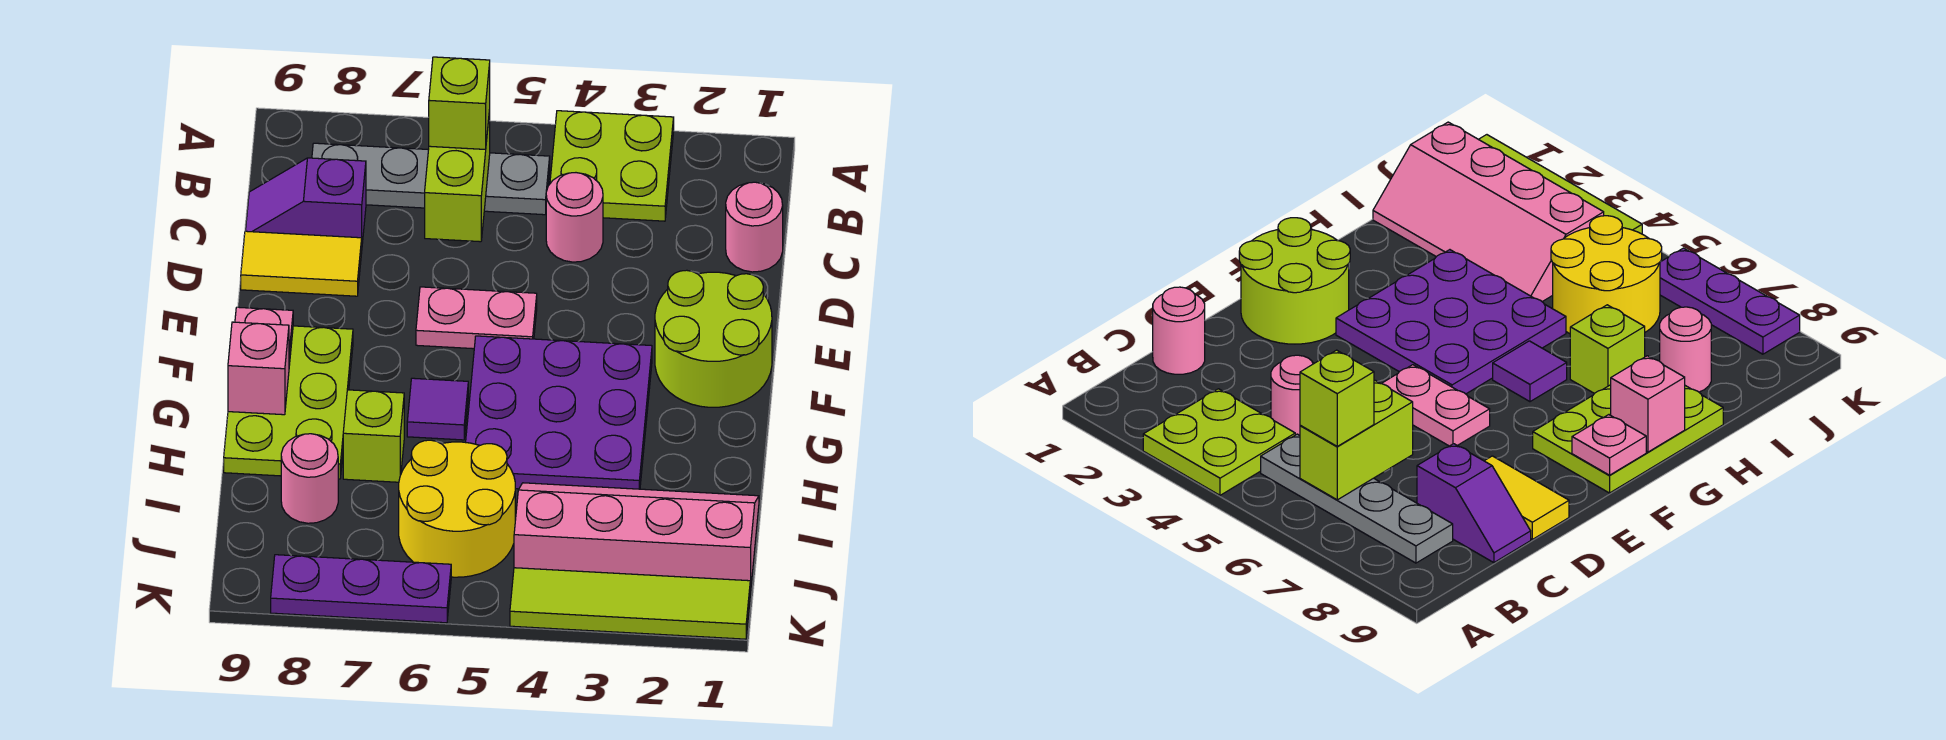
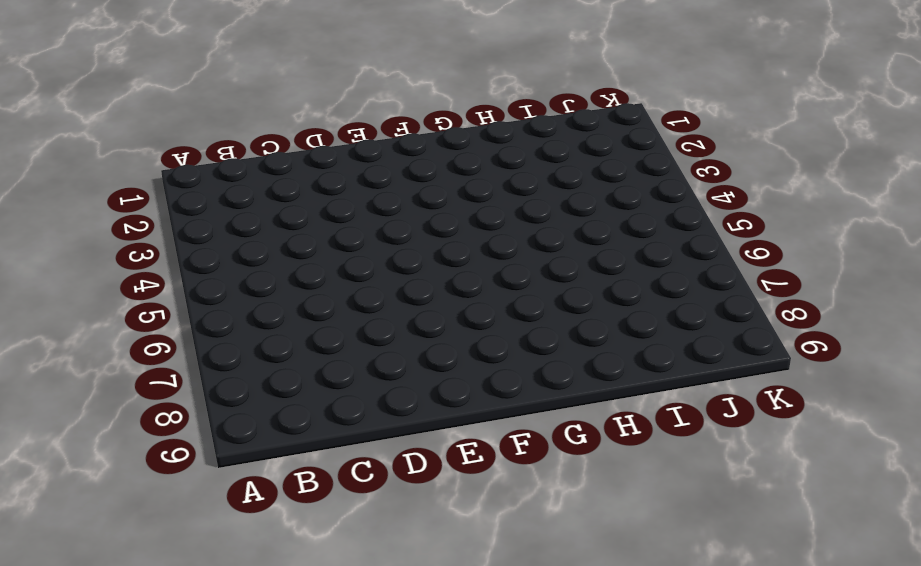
none -> lime 2x2 plate [550,111,674,221]
none -> grey 1x4 plate [312,143,550,215]
none -> pink 1x1 round brick [726,182,783,272]

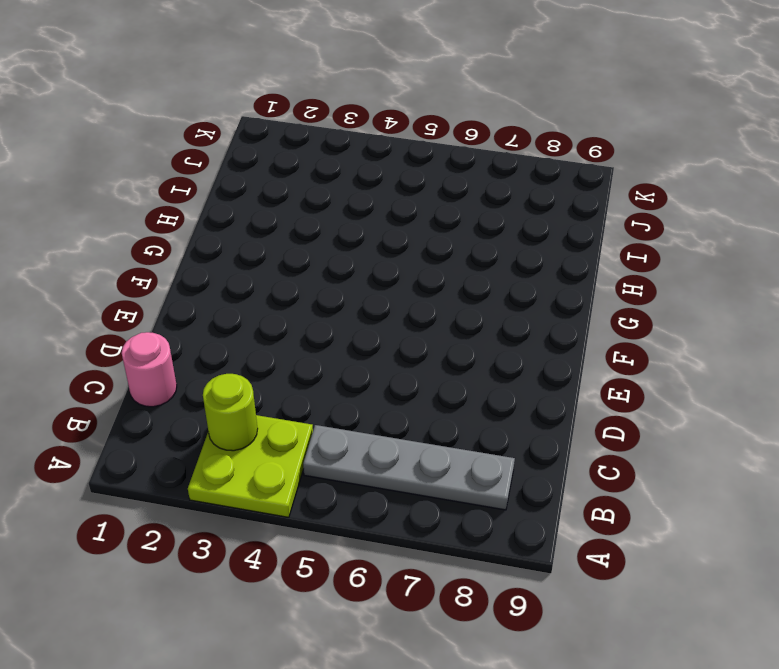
lime 1x1 round brick [203,374,258,451] -> none
none -> pink 1x1 round brick [546,173,603,262]
none -> purple 1x2 slope [246,158,366,243]
none -> yellow 1x2 tile [241,231,362,296]

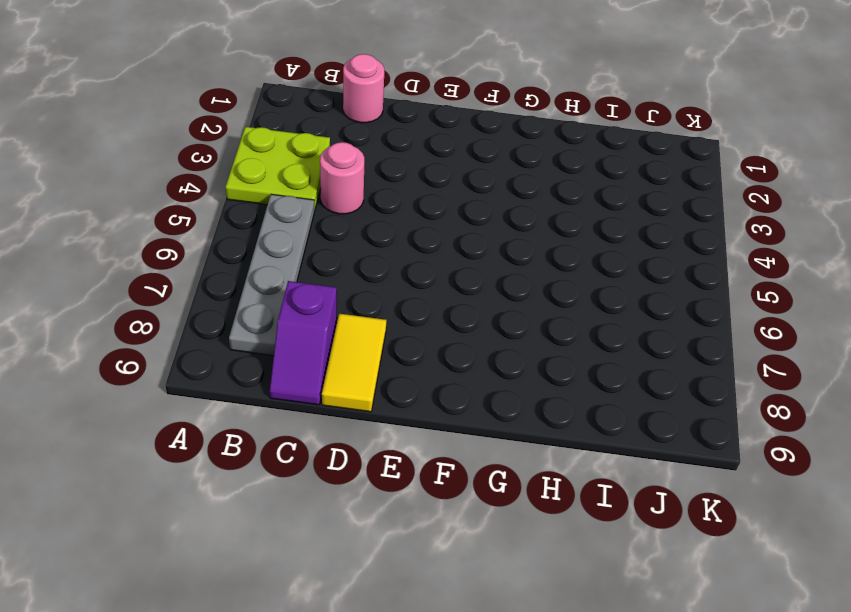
none -> lime 2x2 round brick [655,270,772,407]
none -> pink 1x2 plate [416,287,537,349]
none -> purple 3x3 plate [466,336,652,489]

